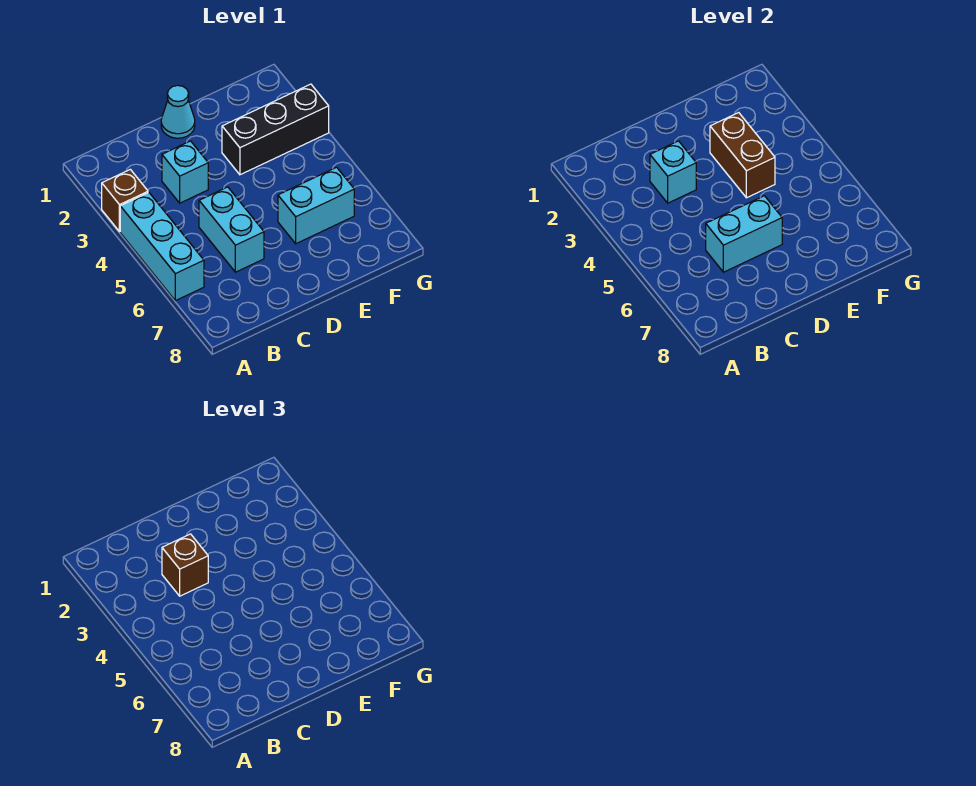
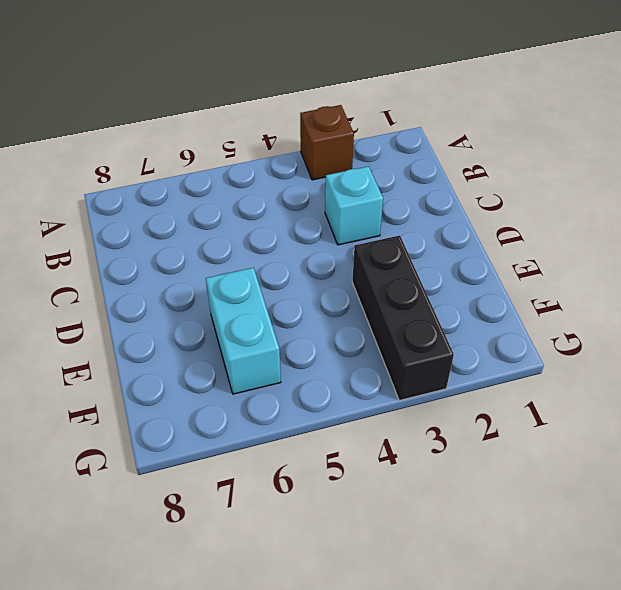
none -> cyan 1x3 brick [120,193,204,301]
none -> cyan 1x2 brick [199,187,264,272]

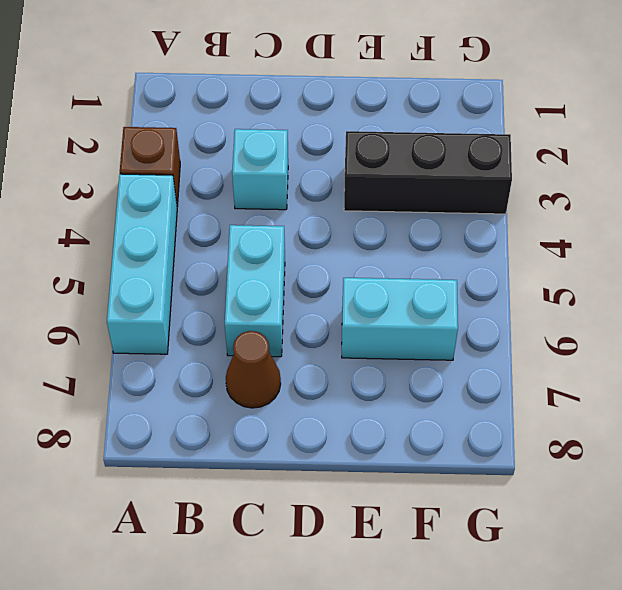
brown 1x1 cone [226,331,281,408] -> none
none -> cyan 1x1 cone [161,85,195,138]
none -> cyan 1x1 brick [650,141,696,203]

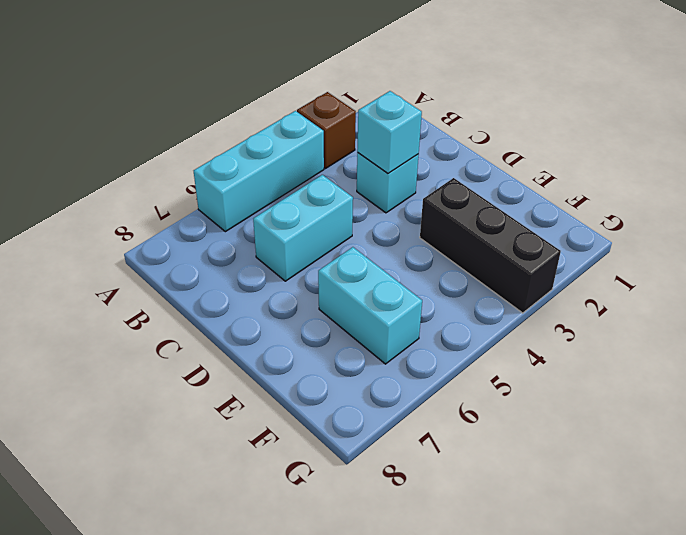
none -> cyan 1x1 cone [161,85,195,138]
none -> cyan 1x2 brick [706,196,782,272]

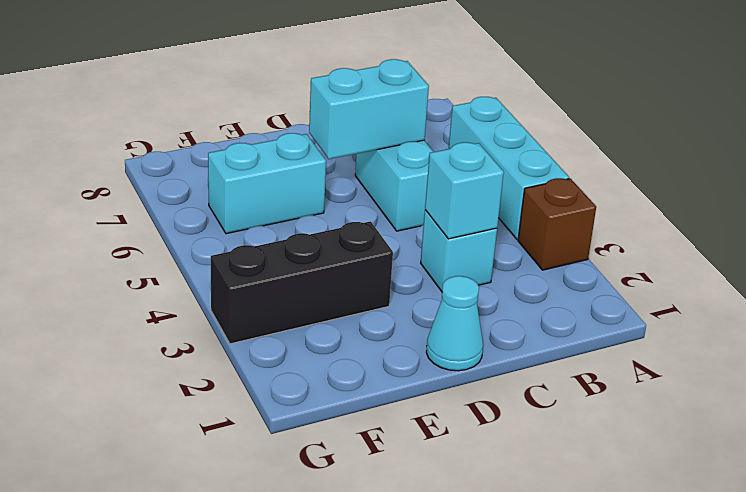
none -> brown 1x2 brick [710,113,775,198]
none -> brown 1x1 brick [162,534,208,596]

